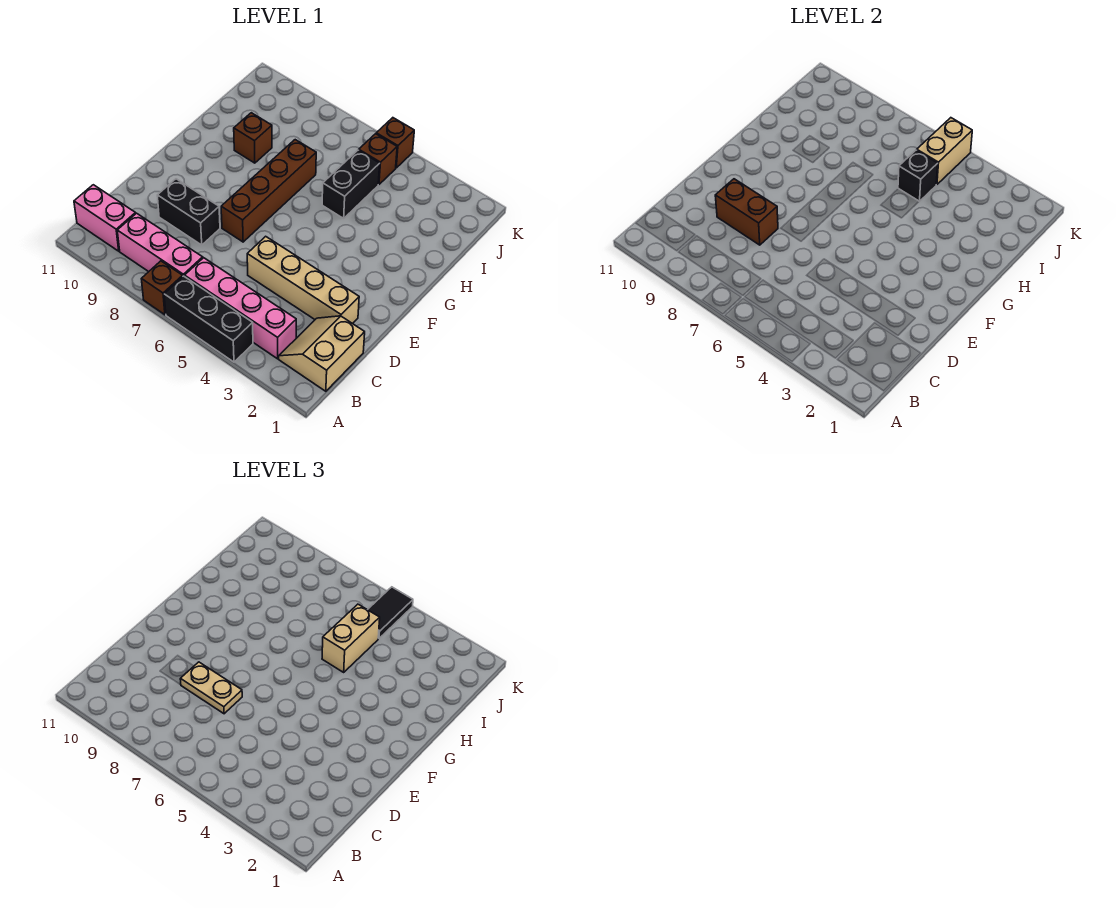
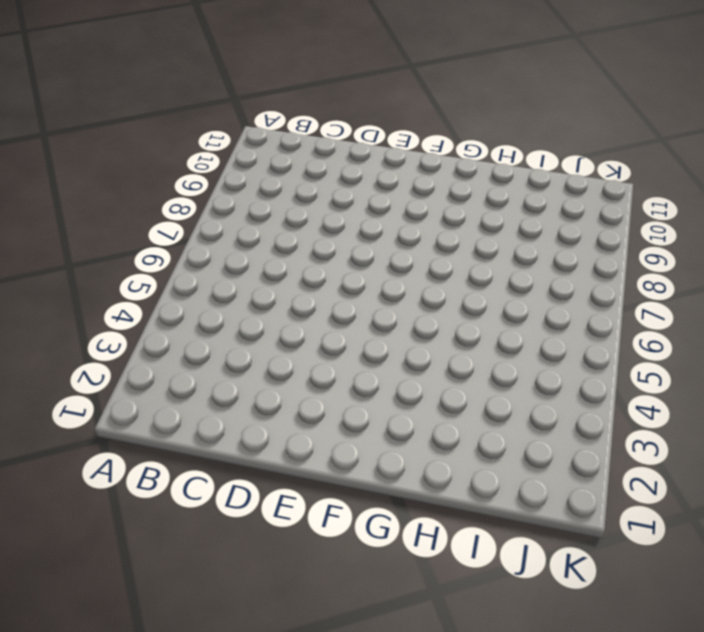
none -> black 1x3 brick [164,276,253,362]
none -> brown 1x1 brick [142,261,183,315]
none -> tan 2x2 slope [279,316,365,391]

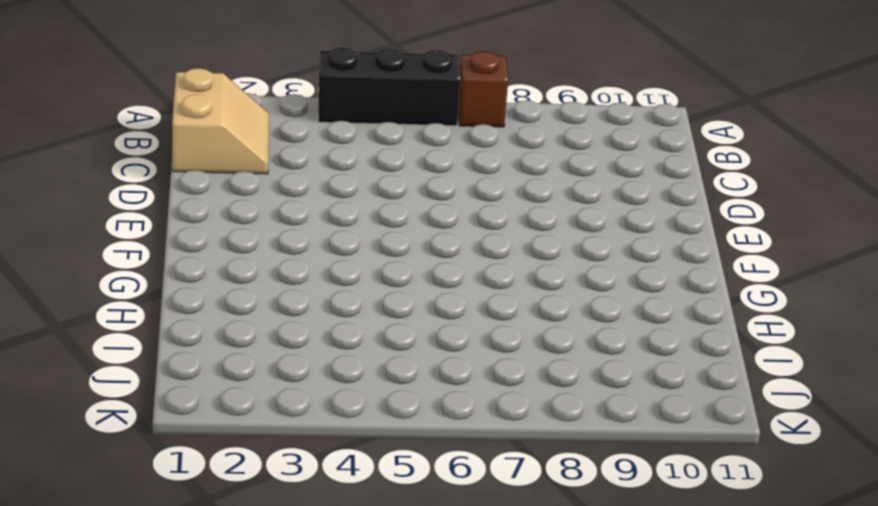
none -> pink 1x4 brick [185,258,296,359]
none -> pink 1x3 brick [117,213,203,277]
none -> pink 1x2 brick [74,185,136,251]

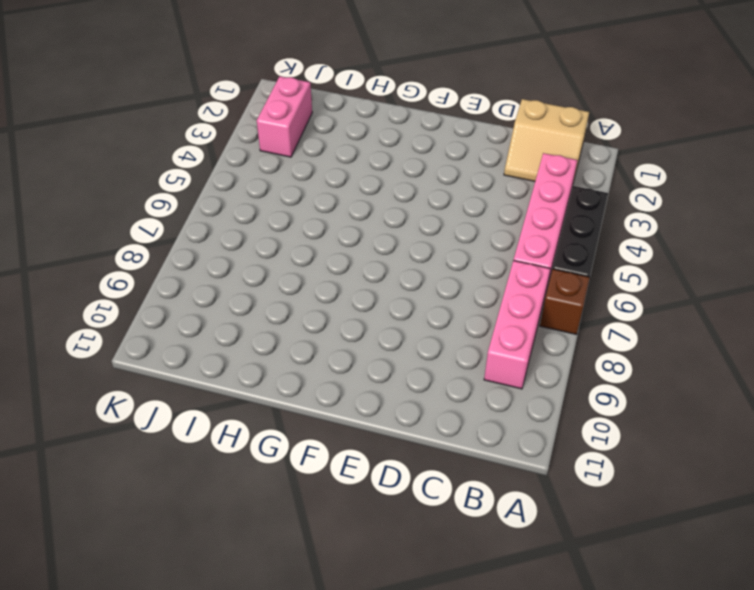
pink 1x2 brick [257,76,312,157] -> pink 1x2 brick moved to [74,185,136,251]
none -> tan 1x4 brick [247,236,359,324]
none -> black 1x2 brick [157,179,220,245]
none -> brown 1x4 brick [221,140,316,242]

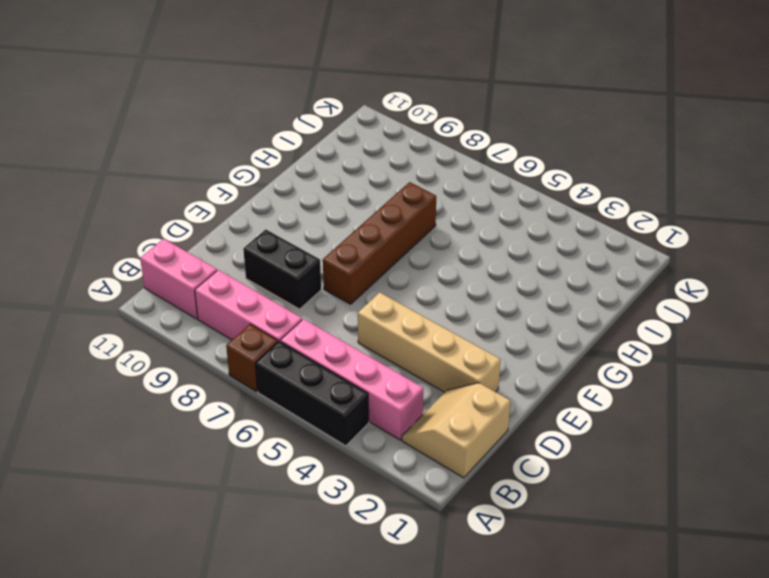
none -> black 1x2 brick [322,150,380,218]
none -> brown 1x1 brick [234,113,272,163]
none -> brown 1x1 brick [359,134,397,184]

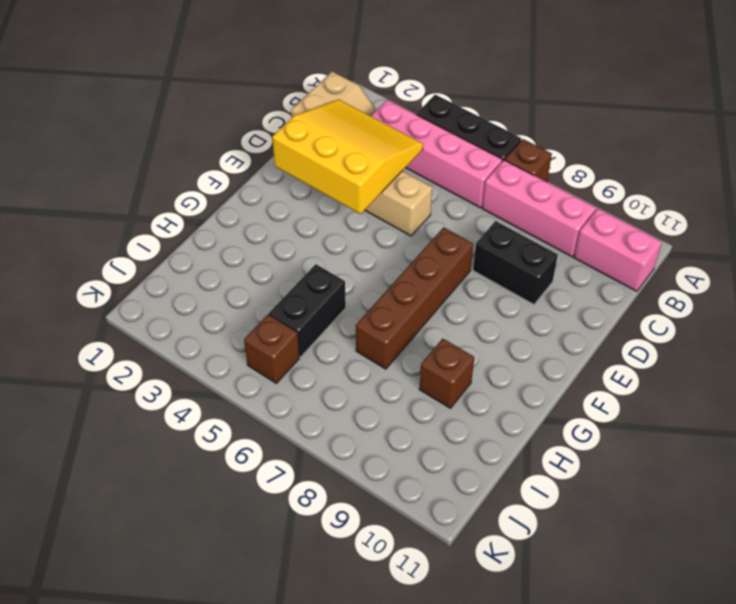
yellow 3x3 slope [272,99,423,214] -> none
none -> brown 1x1 brick [376,118,414,168]
none -> brown 1x2 brick [715,179,778,245]
none -> black 1x1 brick [898,150,938,201]

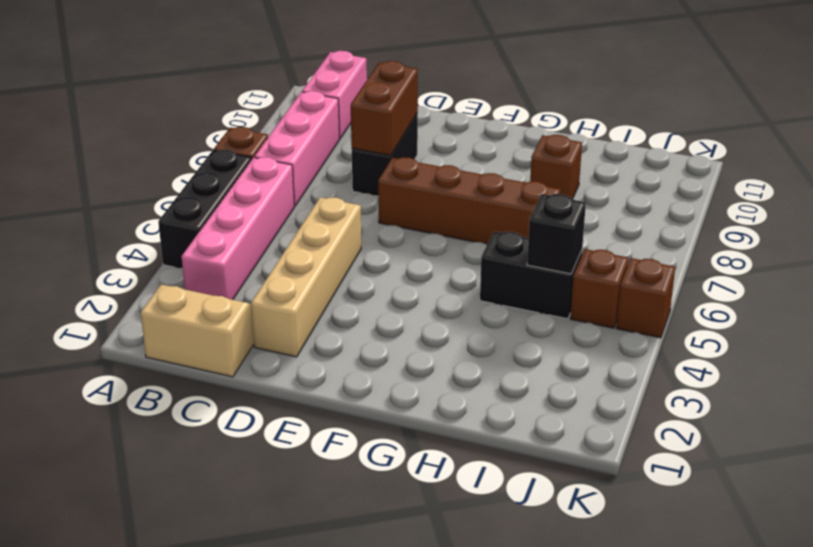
none -> tan 1x2 brick [917,118,972,184]
none -> tan 1x2 plate [180,662,242,714]
none -> tan 1x2 brick [322,604,380,672]

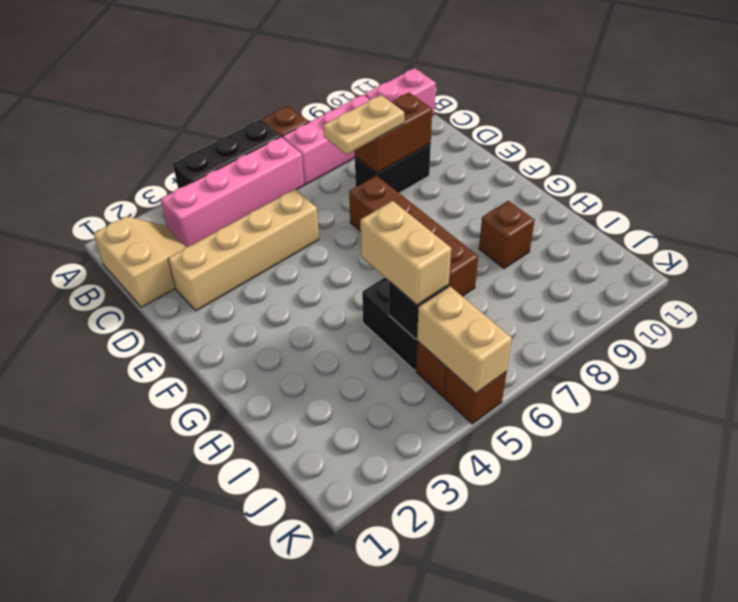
none -> black 1x2 tile [368,587,413,638]

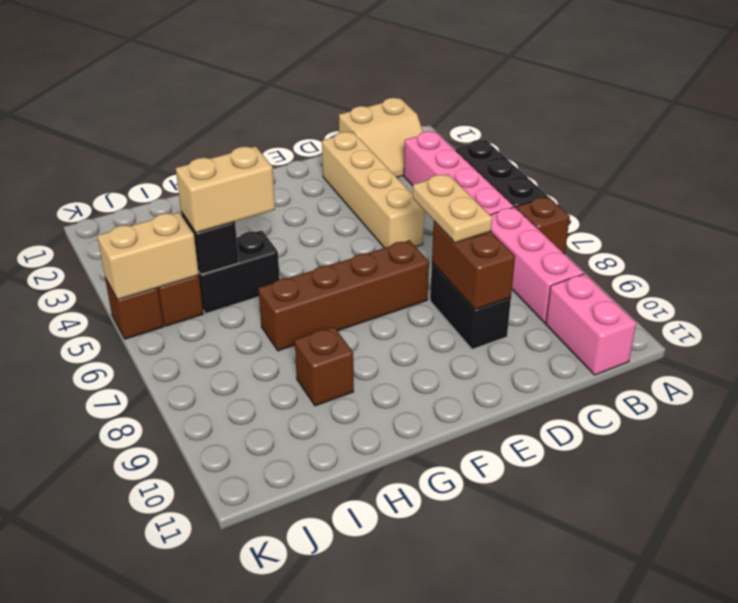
none -> black 1x2 tile [368,587,413,638]

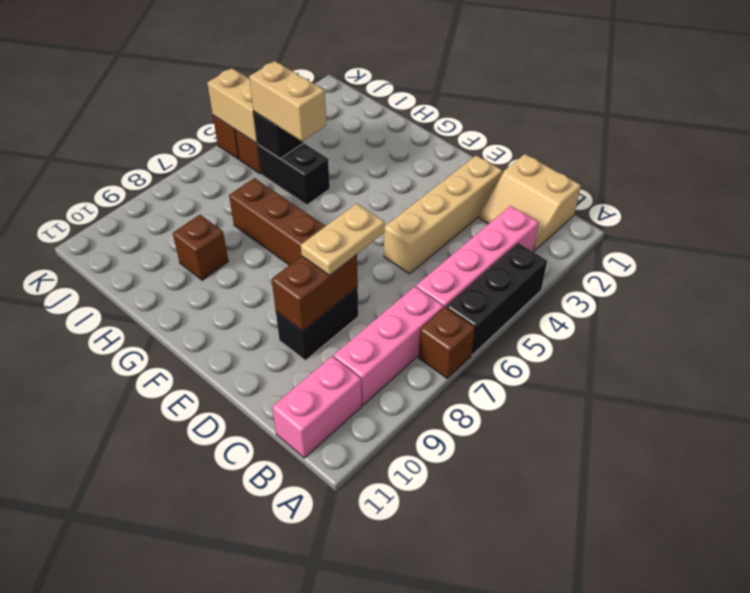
none -> black 1x2 tile [368,587,413,638]

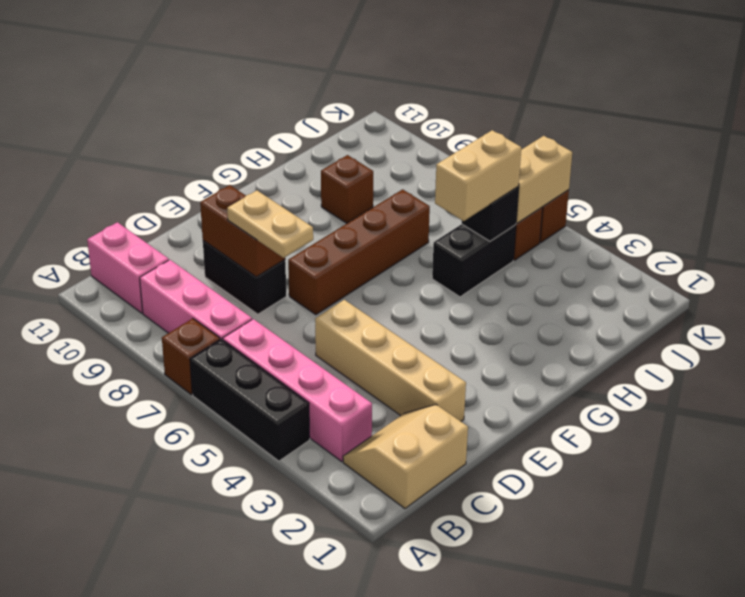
none -> black 1x2 tile [368,587,413,638]

